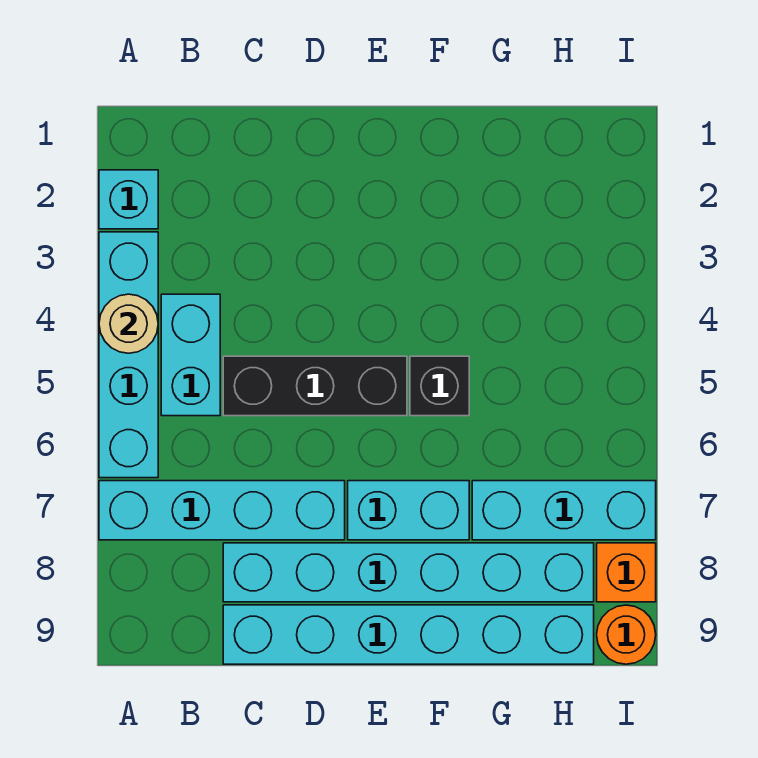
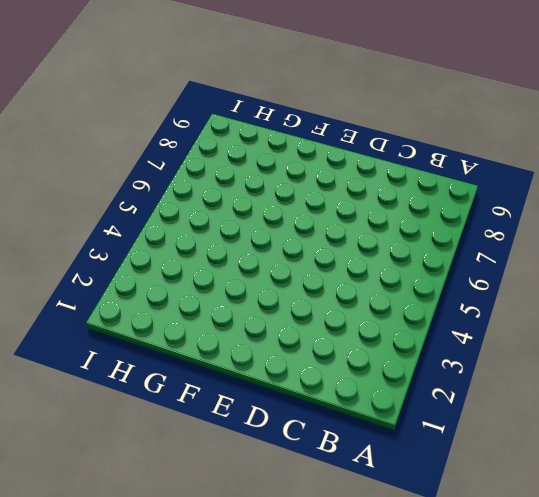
none -> cyan 1x1 brick [99,170,158,229]
none -> cyan 1x4 brick [99,232,158,478]
none -> cyan 1x4 brick [99,481,345,540]

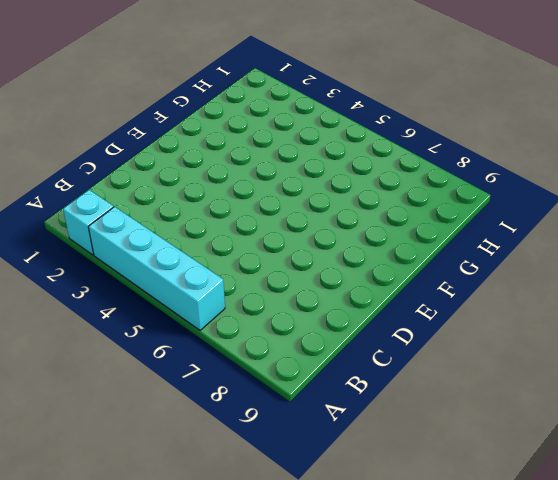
none -> cyan 1x4 brick [99,481,345,540]
none -> cyan 1x2 brick [161,294,220,416]
none -> black 1x3 brick [223,356,407,416]

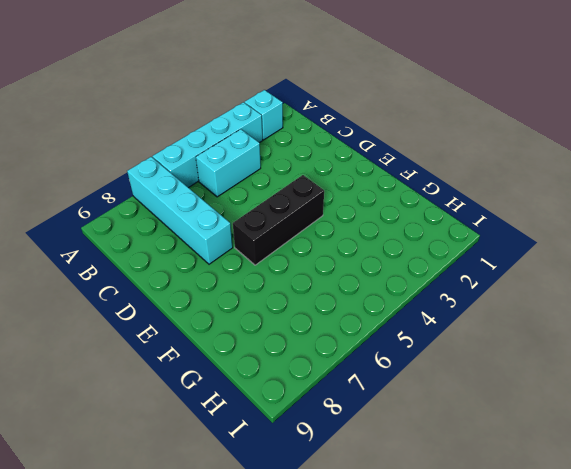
black 1x3 brick [233,175,324,265] -> black 1x3 brick turned to [223,356,407,416]
none -> cyan 1x6 brick [223,543,594,602]
none -> cyan 1x6 brick [223,605,594,664]
none -> cyan 1x2 brick [348,481,469,540]

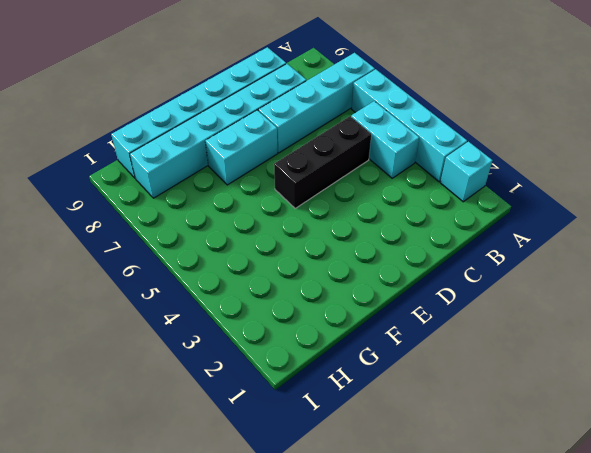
none -> black 1x1 brick [410,356,469,416]
none -> cyan 1x3 brick [472,481,656,540]
none -> orange 1x1 brick [597,543,656,602]

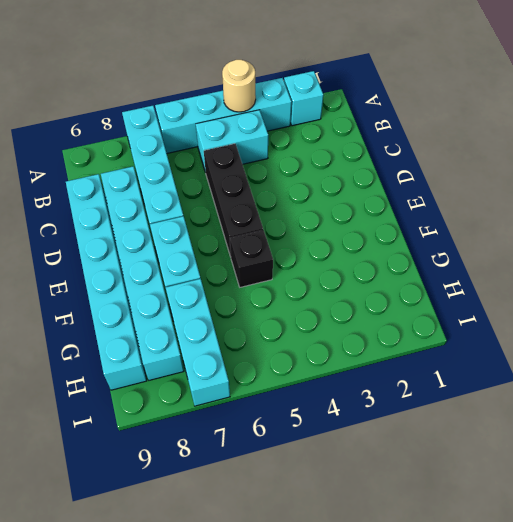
none -> orange 1x1 brick [597,543,656,602]
none -> orange 1x1 round brick [597,605,656,664]

